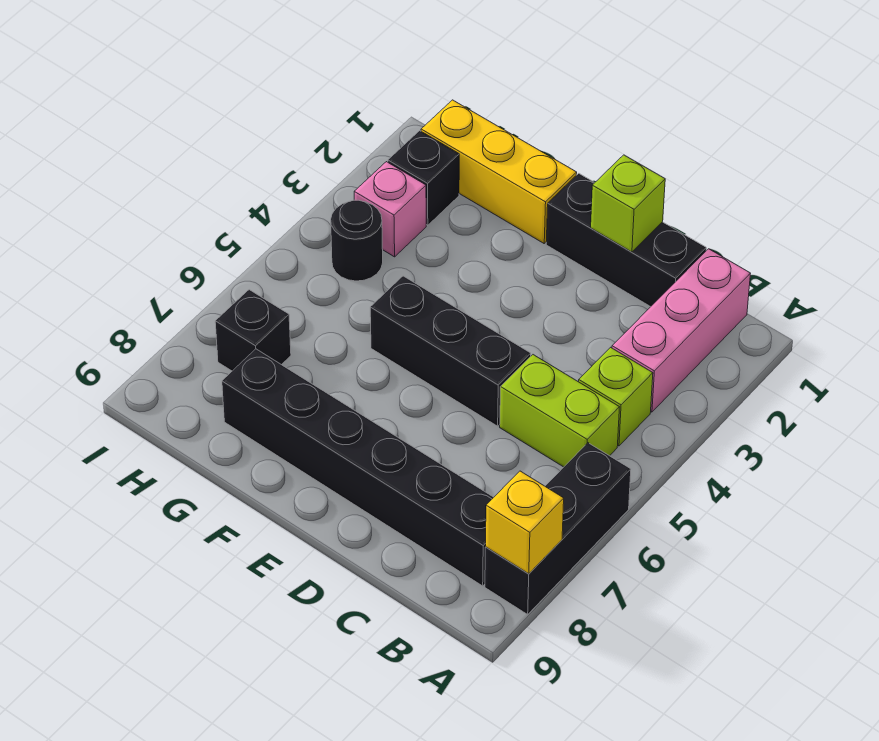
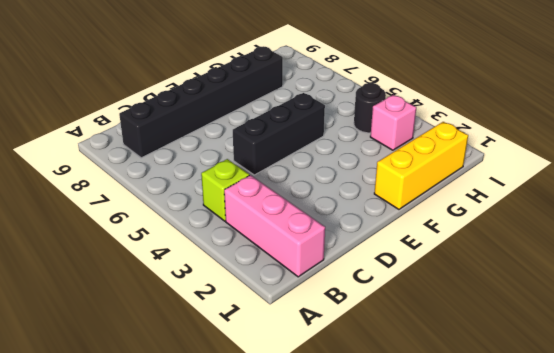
none -> black 1x3 brick [485,443,631,614]
none -> lime 1x2 brick [500,355,619,467]
none -> black 1x3 brick [546,173,706,307]

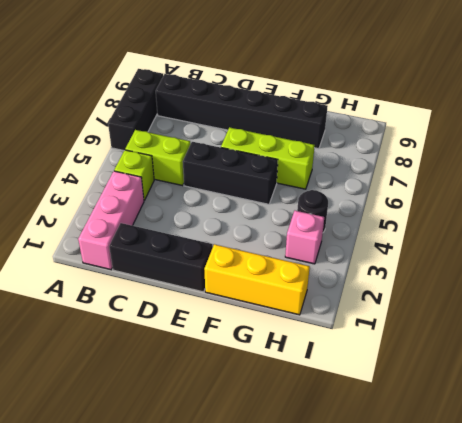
lime 1x3 brick [221,127,315,189] -> none
none -> black 1x1 brick [388,131,459,225]
none -> black 1x1 brick [215,290,291,371]
none -> yellow 1x1 brick [485,471,564,574]

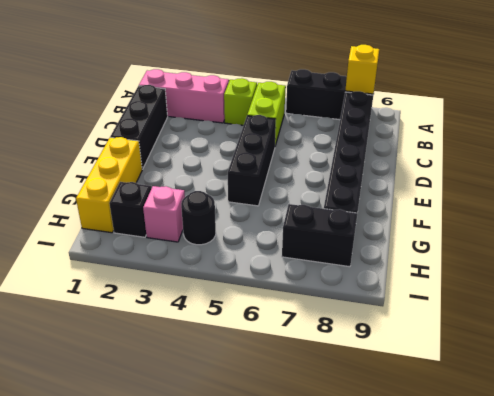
black 1x2 brick [282,204,357,267] -> black 1x1 brick [215,290,291,371]
none -> lime 1x1 brick [591,155,665,252]

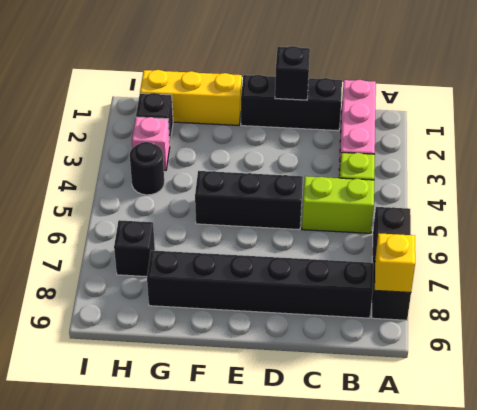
black 1x1 brick [275,46,310,100] -> lime 1x1 brick [591,155,665,252]

